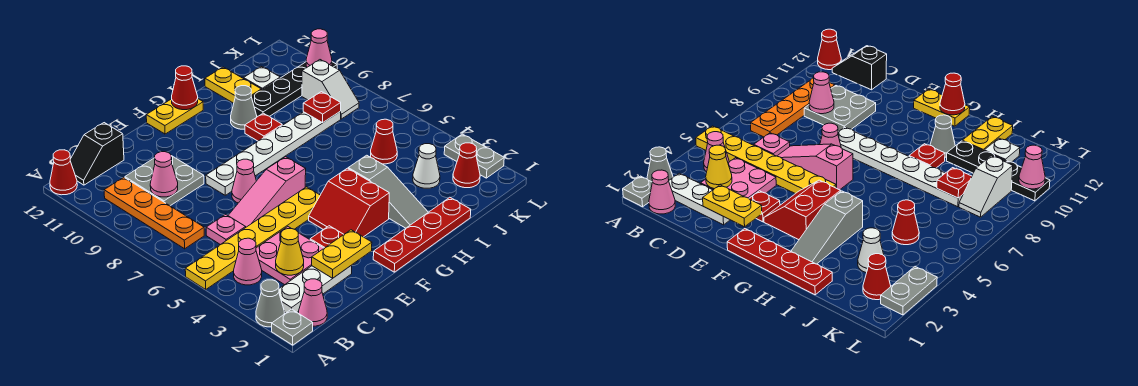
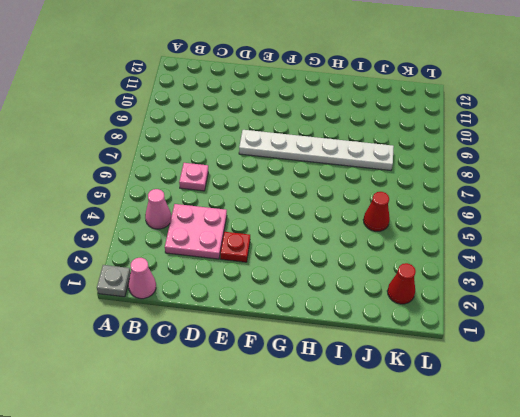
none -> grey 1x1 cone [256,280,284,327]
none -> yellow 1x6 plate [185,187,320,289]
none -> red 1x1 cone [50,150,77,195]
none -> white 1x3 plate [279,265,352,313]

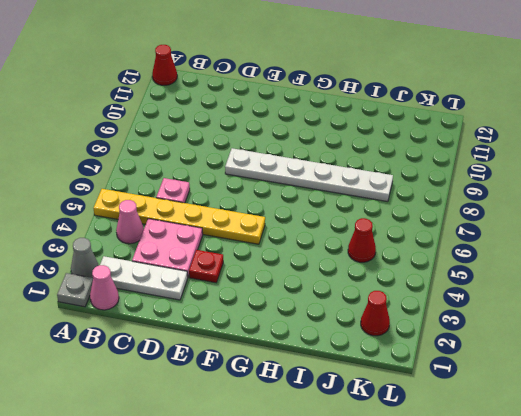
none -> orange 1x4 plate [104,177,204,249]
none -> black 1x2 slope [70,123,124,185]
none -> grey 2x2 plate [125,156,204,206]
none -> pink 1x3 slope [228,157,306,227]

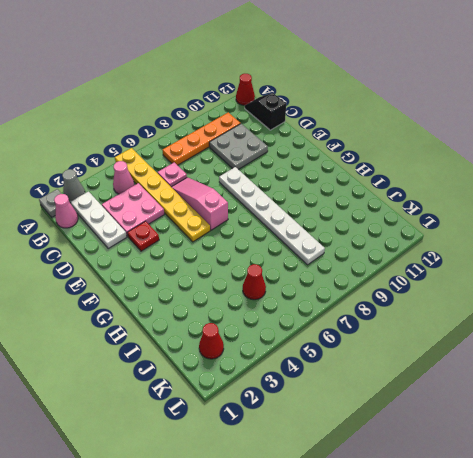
none -> pink 1x1 cone [232,159,256,203]
none -> red 1x4 plate [373,197,471,272]
none -> red 2x2 slope [309,168,389,237]
none -> yellow 1x2 plate [146,99,203,134]

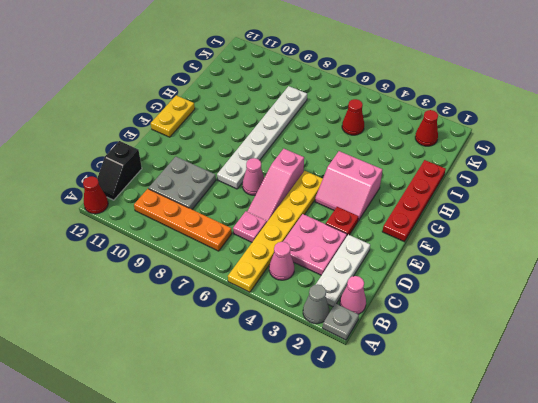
pink 2x2 slope [315,151,383,221] -> red 2x2 slope [309,168,389,237]
none -> grey 1x3 slope [348,155,428,228]
none -> red 1x1 plate [245,113,282,141]
none -> grey 1x1 cone [231,86,257,129]
none -> black 1x4 plate [251,62,337,117]

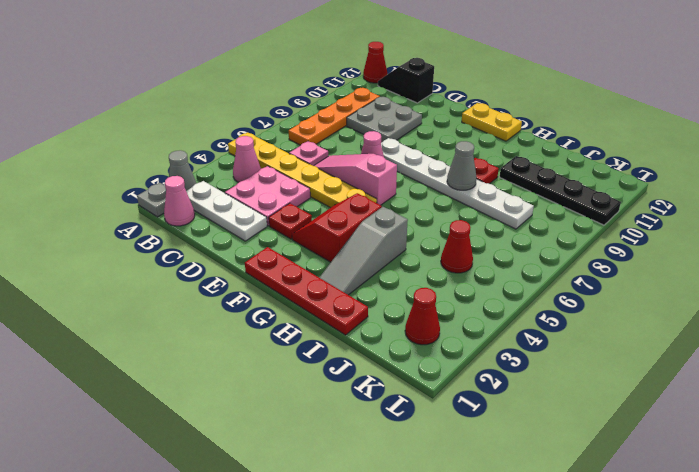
grey 1x1 cone [447,141,477,190] -> grey 1x1 cone moved to [231,86,257,129]
none -> yellow 1x2 plate [205,67,261,103]
none -> white 1x1 cone [413,144,440,188]
none -> white 1x1 plate [244,67,280,90]
none -> white 1x2 slope [302,60,359,119]

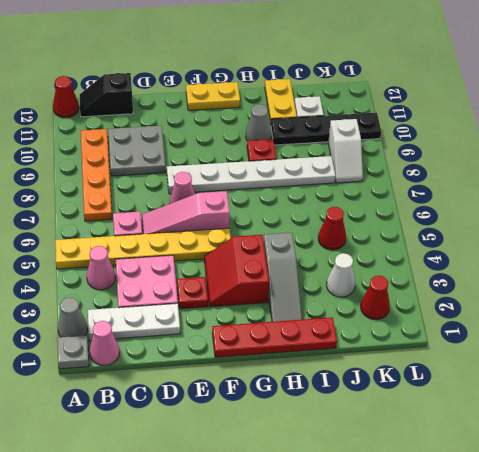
none -> grey 1x2 plate [444,134,504,178]
none -> yellow 1x1 cone [276,229,304,275]
none -> pink 1x1 cone [150,152,178,197]
none -> yellow 1x2 plate [312,230,372,278]

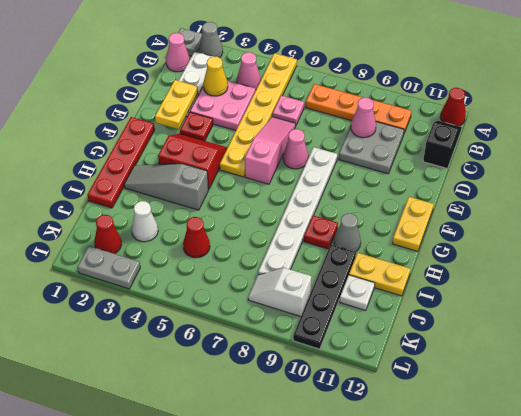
none -> red 1x1 cone [172,66,198,110]
none -> red 1x1 plate [303,92,341,122]
none -> pink 1x1 cone [306,29,332,67]

